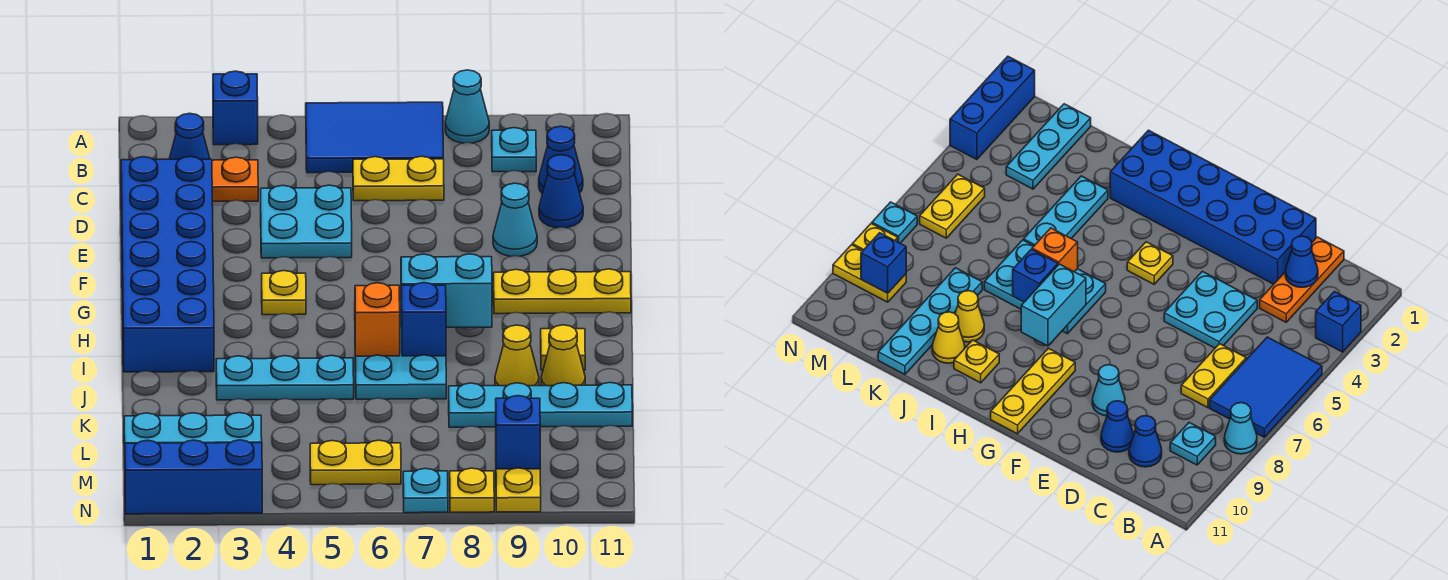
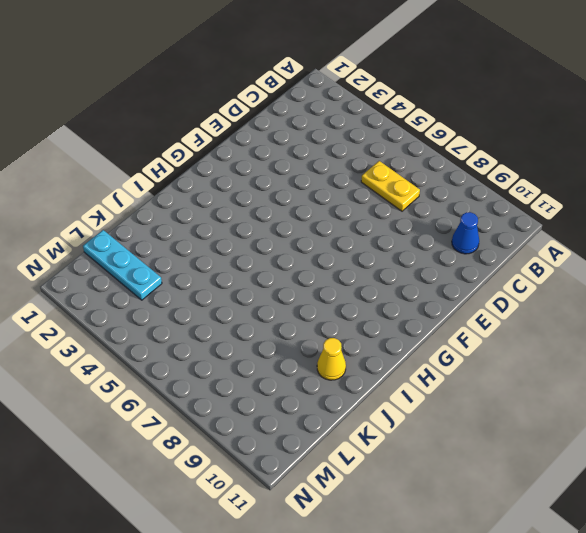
none -> blue 1x1 brick [213,71,258,145]
none -> blue 2x3 tile [306,102,443,173]
none -> cyan 1x1 cone [445,70,489,143]
none -> cyan 1x1 plate [492,128,536,172]

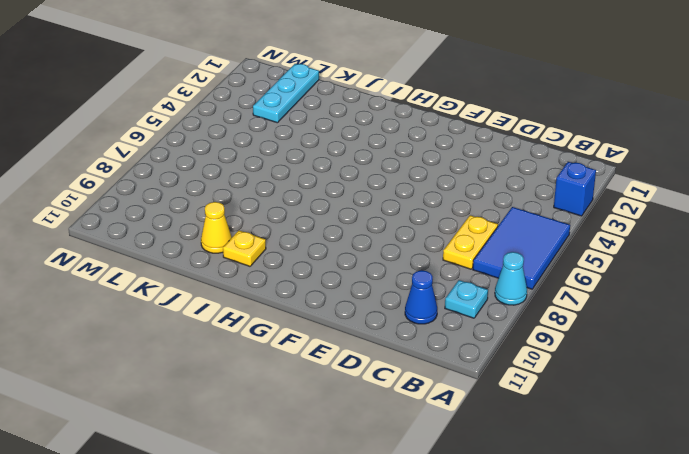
none -> orange 1x3 plate [212,157,258,201]
none -> blue 2x6 brick [121,157,214,372]
none -> cyan 2x2 plate [261,185,352,258]
none -> blue 1x1 cone [539,155,583,228]

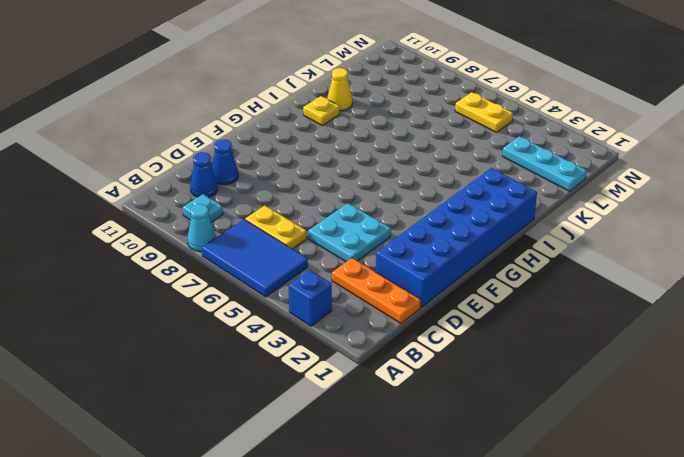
none -> cyan 1x1 cone [493,183,537,256]
none -> yellow 1x1 plate [262,271,306,315]
none -> yellow 1x3 plate [494,269,631,314]
none -> cyan 2x3 plate [355,301,446,399]

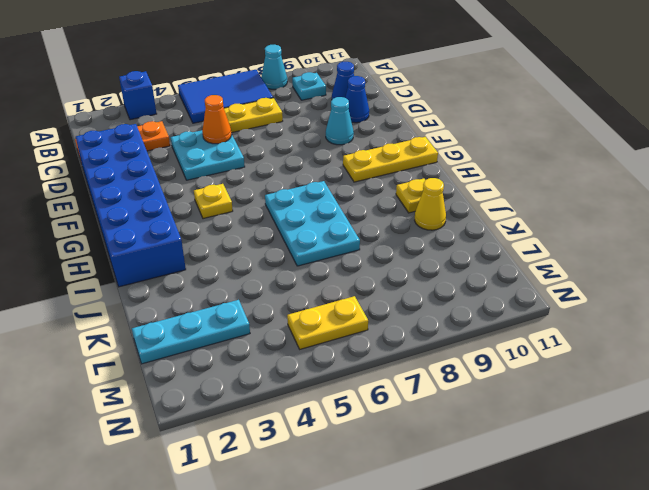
orange 1x1 cone [202,95,231,144] -> none
none -> cyan 1x3 plate [216,355,354,400]
none -> yellow 1x1 cone [495,325,539,386]
none -> cyan 1x4 plate [449,383,632,427]
none -> yellow 1x2 plate [496,468,541,512]

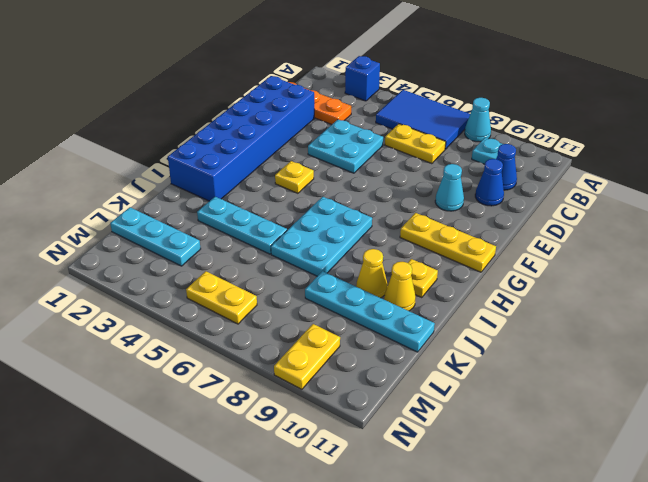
none -> blue 1x3 brick [125,440,262,514]
none -> cyan 1x1 plate [403,468,448,513]
none -> yellow 1x1 plate [450,468,494,512]
none -> blue 1x1 cone [169,113,210,159]

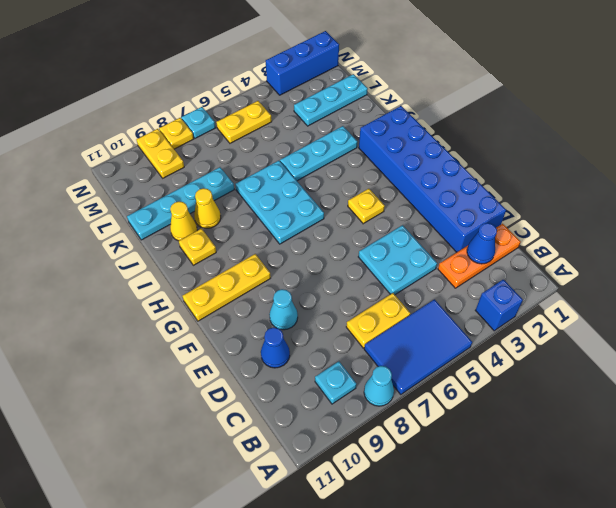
none -> blue 1x1 cone [539,126,583,194]
none -> cyan 1x2 brick [401,254,492,327]
none -> orange 1x1 brick [355,283,400,356]
none -> blue 1x1 brick [402,283,446,356]

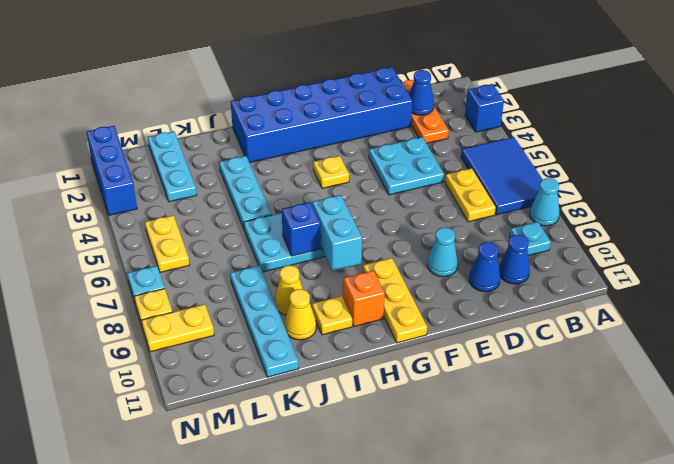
orange 1x1 brick [343,270,385,326] -> orange 1x1 brick moved to [355,283,400,356]
none -> blue 1x1 brick [496,396,540,469]

